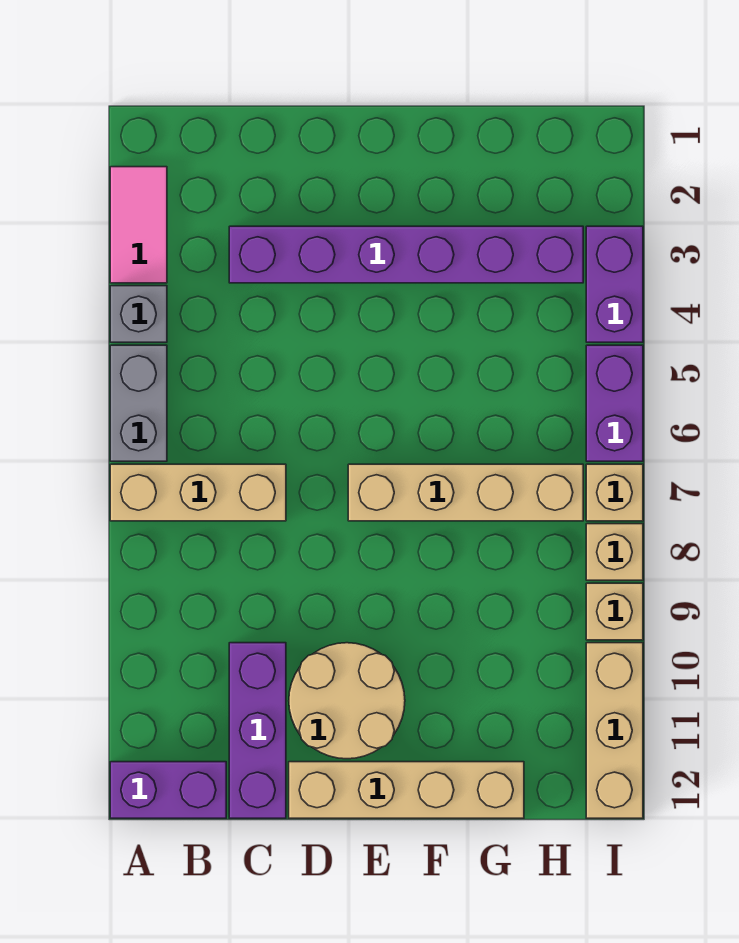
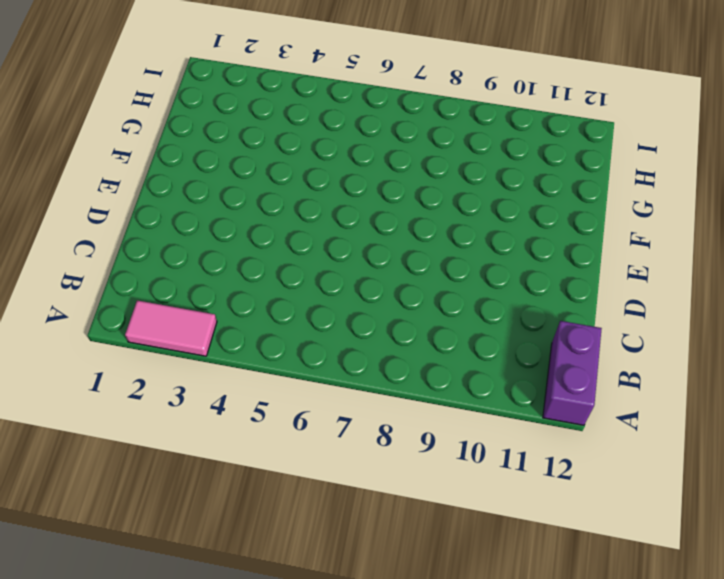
none -> grey 1x1 brick [110,286,167,342]
none -> grey 1x2 brick [110,345,167,461]
none -> tan 1x3 brick [110,464,286,521]

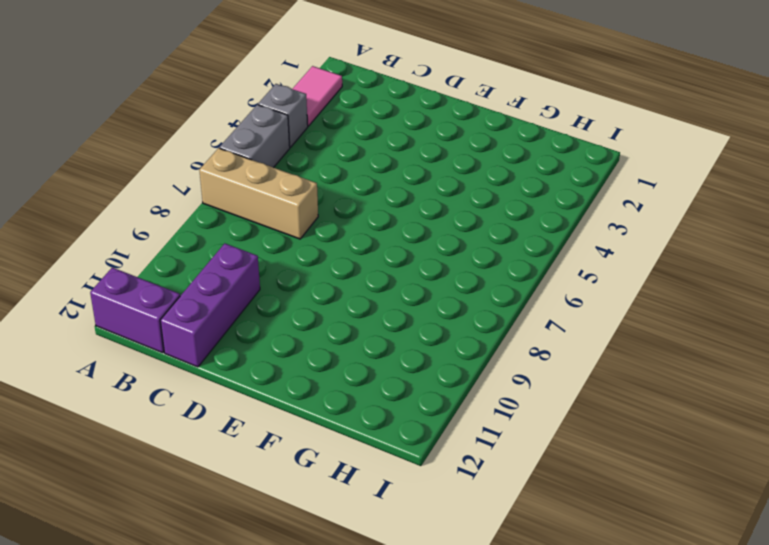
none -> purple 1x6 brick [229,226,583,283]
none -> tan 2x2 round brick [289,643,405,759]
none -> tan 1x4 brick [289,762,524,818]

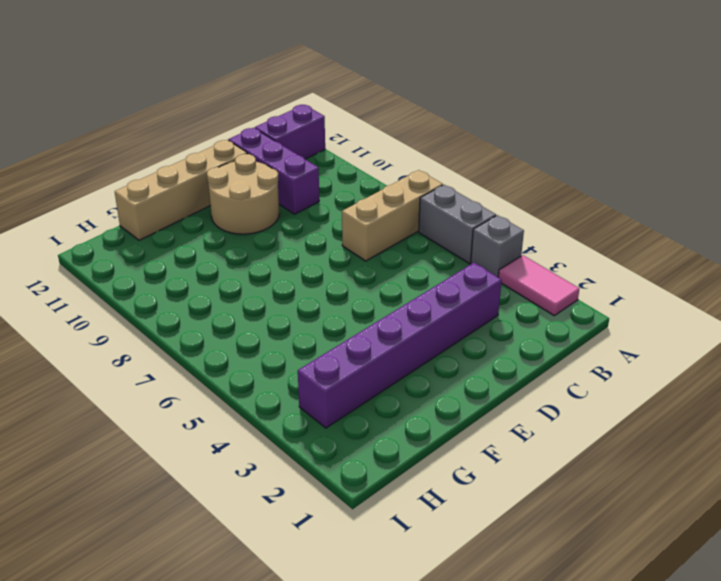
none -> tan 1x4 brick [348,464,583,521]
none -> purple 1x2 brick [586,226,643,342]
none -> purple 1x2 brick [586,345,643,461]

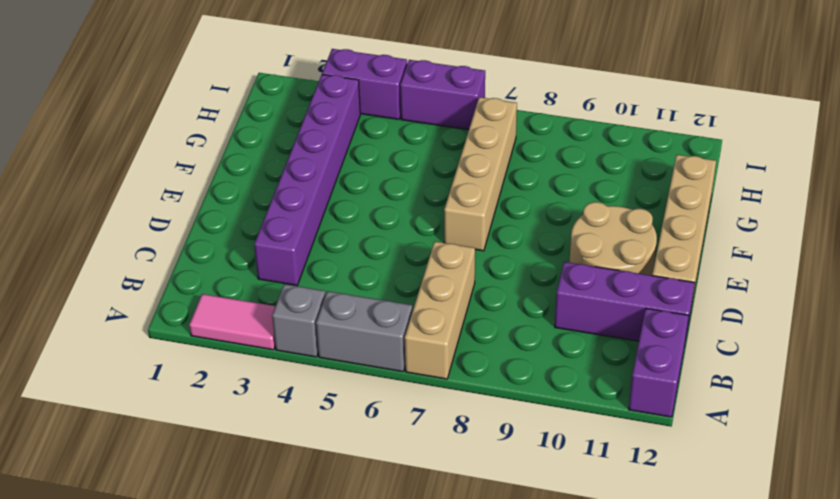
none -> tan 1x1 brick [586,464,643,521]
none -> tan 1x1 brick [586,524,643,580]
none -> tan 1x1 brick [586,583,643,640]

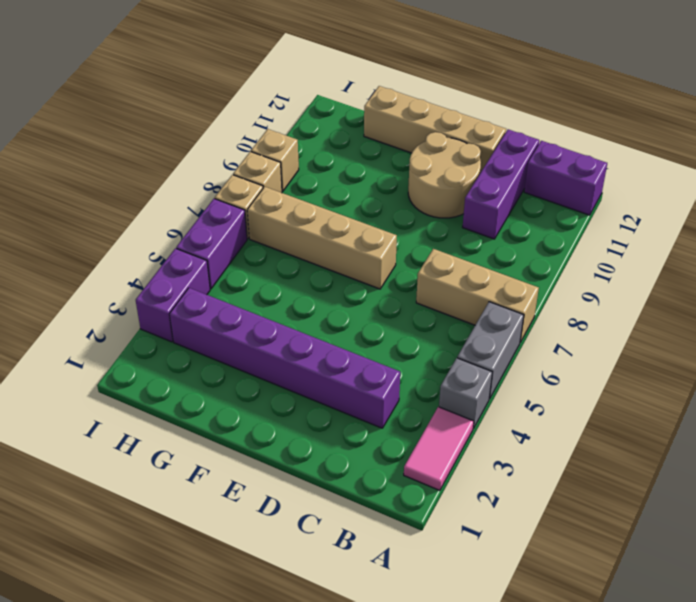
none -> tan 1x3 brick [586,643,643,818]

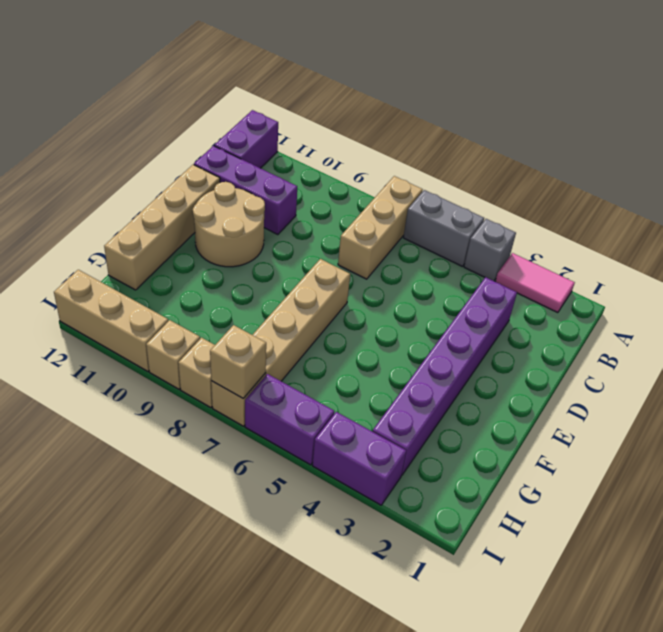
tan 1x1 brick [210,325,266,398] -> none

